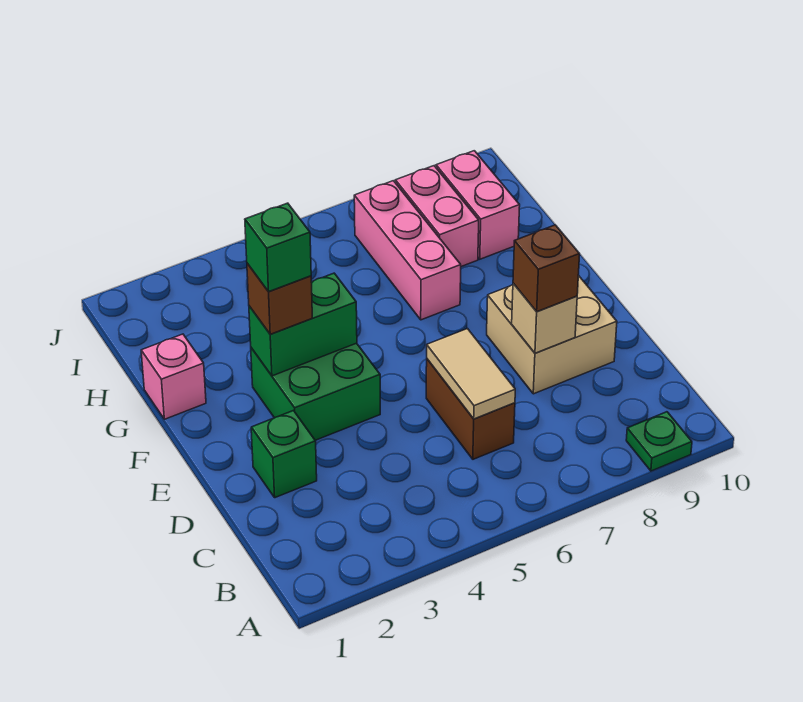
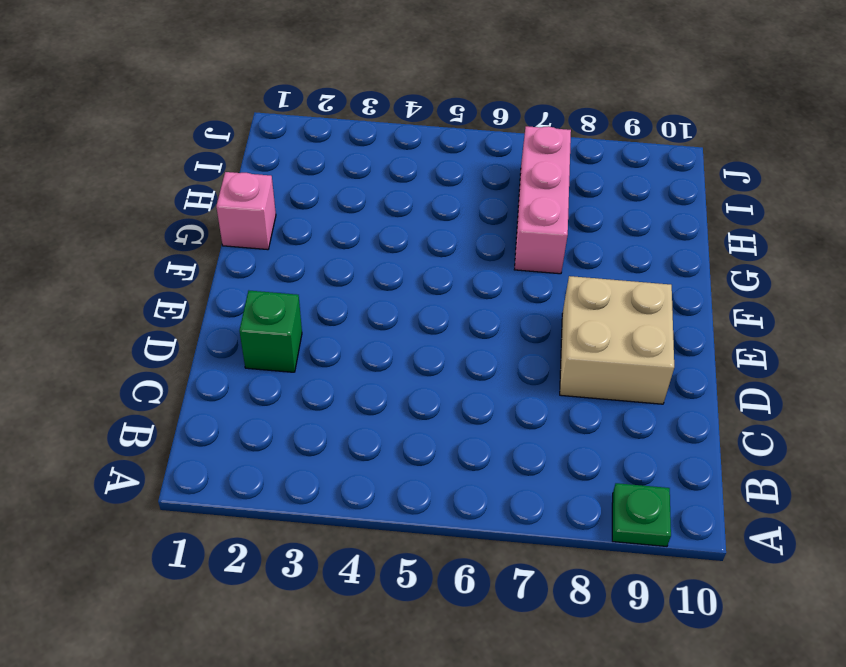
none -> brown 1x2 brick [426,359,515,459]
none -> green 2x2 brick [251,343,380,440]
none -> pink 1x2 brick [395,166,479,267]

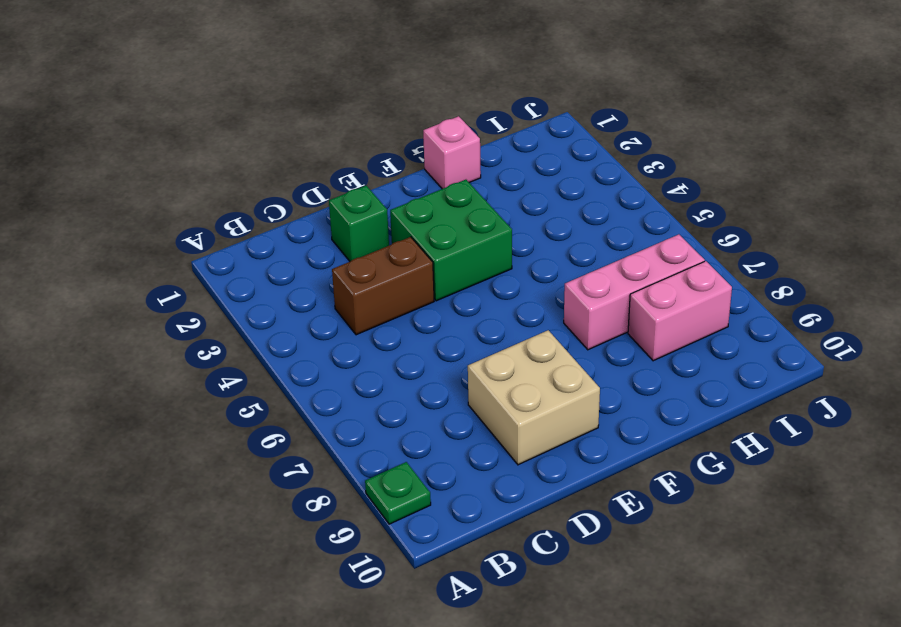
brown 1x2 brick [332,237,434,335] -> brown 1x2 brick moved to [426,359,515,459]
none -> pink 1x2 brick [436,151,520,259]
none -> tan 1x2 tile [427,329,515,419]
none -> tan 1x1 brick [512,283,577,353]

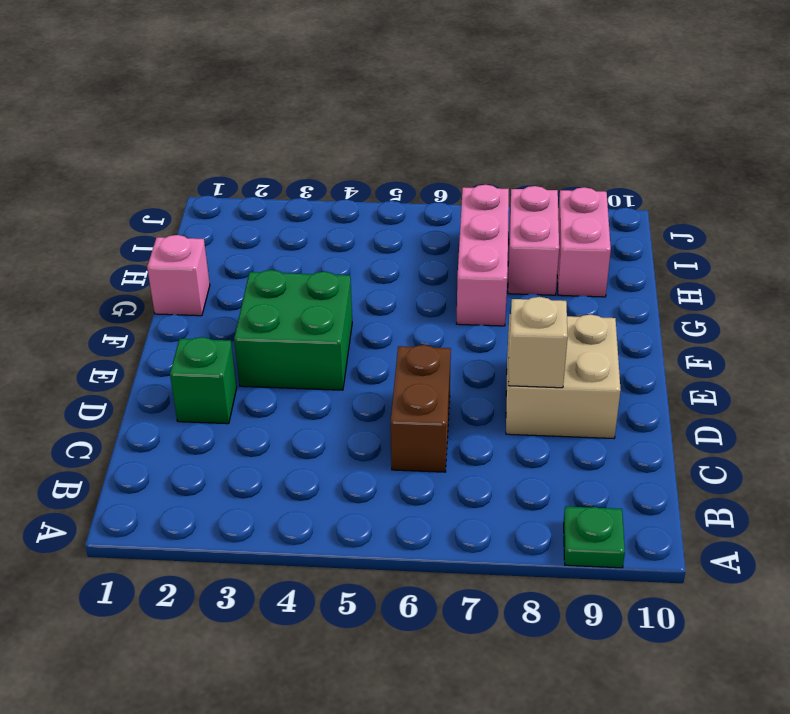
none -> tan 1x2 tile [427,329,515,419]
none -> green 1x2 brick [249,273,357,376]
none -> brown 1x1 brick [513,225,580,312]

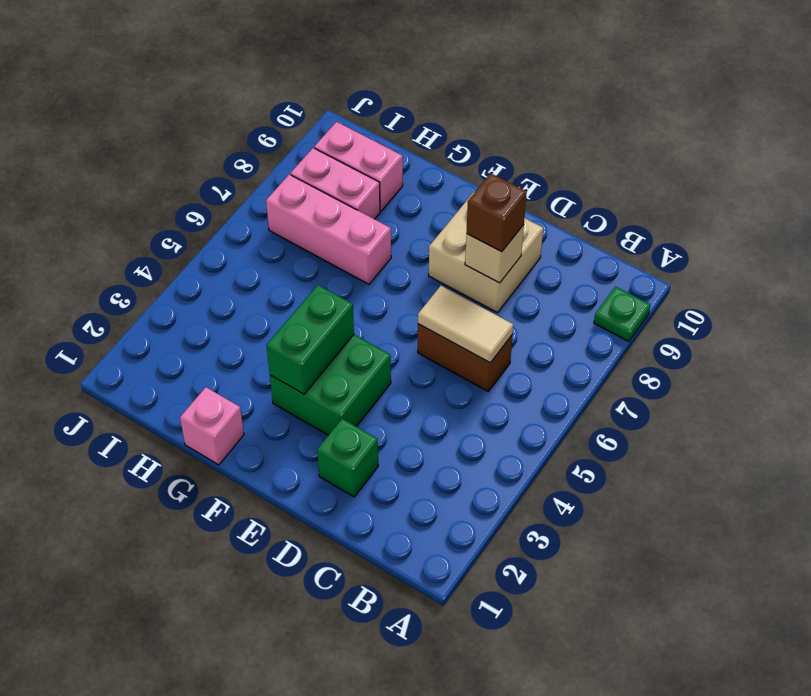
none -> brown 1x1 brick [247,263,312,334]
none -> green 1x1 brick [245,203,311,292]

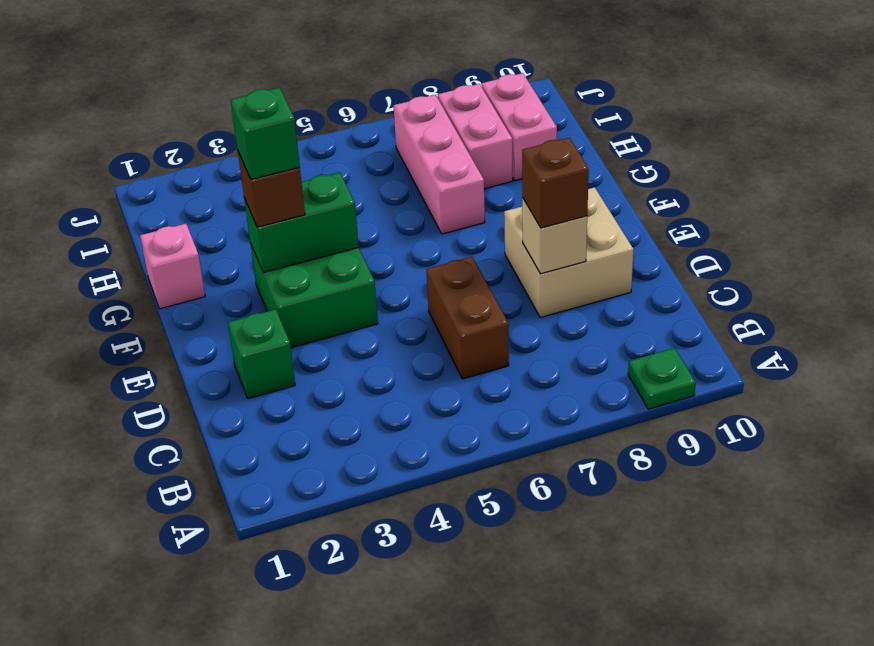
none -> tan 1x2 tile [427,329,515,419]

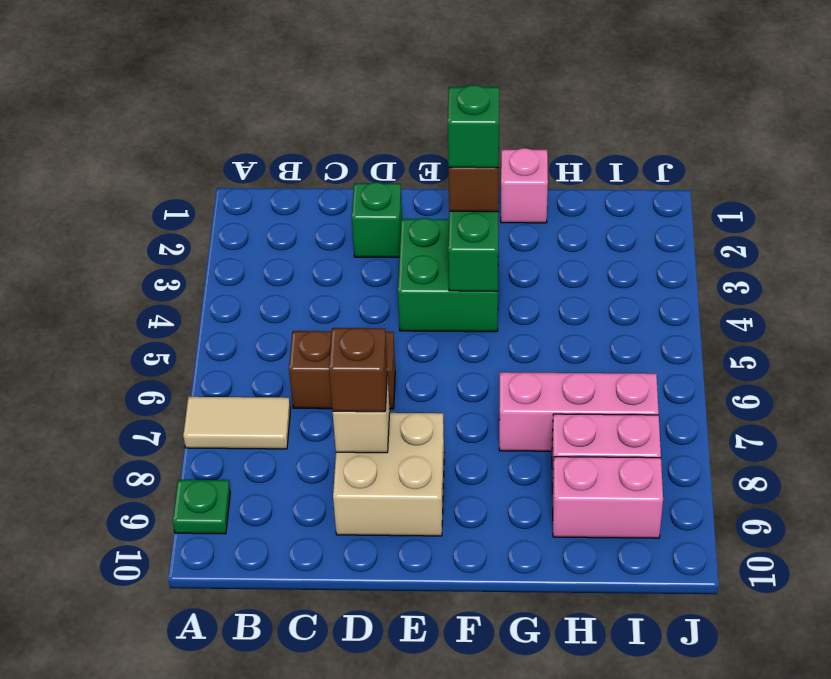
tan 1x2 tile [183,397,290,449] -> tan 1x2 tile moved to [427,329,515,419]

